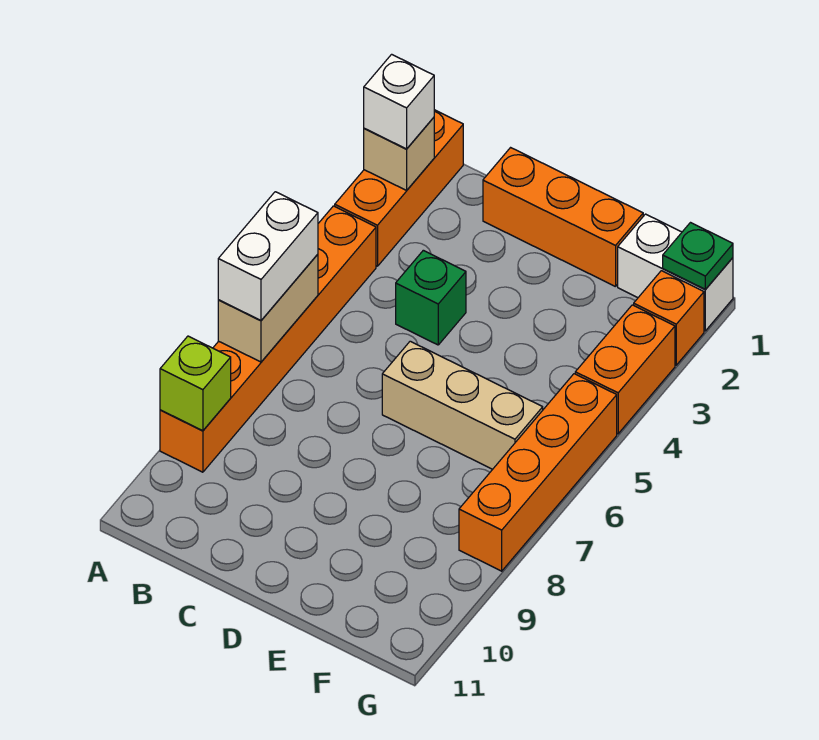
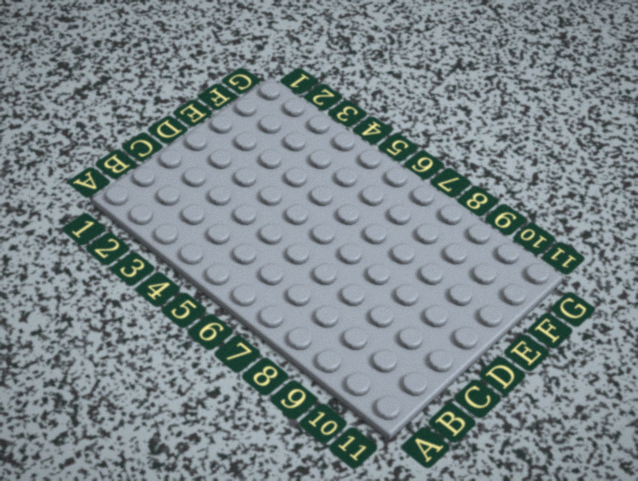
none -> orange 1x3 brick [335,110,463,266]
none -> orange 1x6 brick [160,206,376,472]
none -> orange 1x3 brick [483,148,643,287]

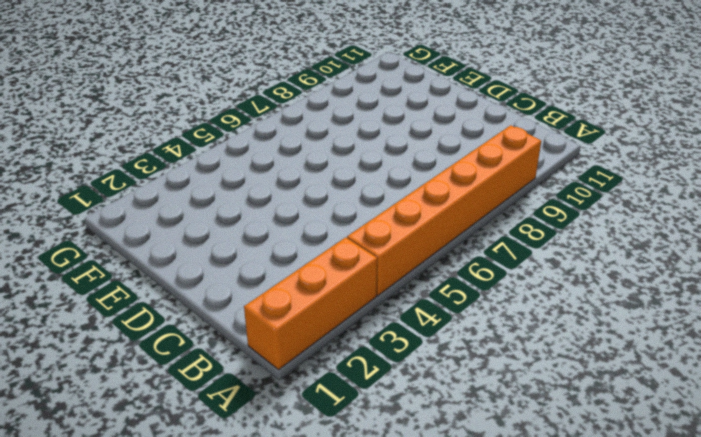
none -> orange 1x3 brick [483,148,643,287]
none -> green 1x1 brick [396,250,466,345]
none -> tan 1x3 brick [382,341,543,469]

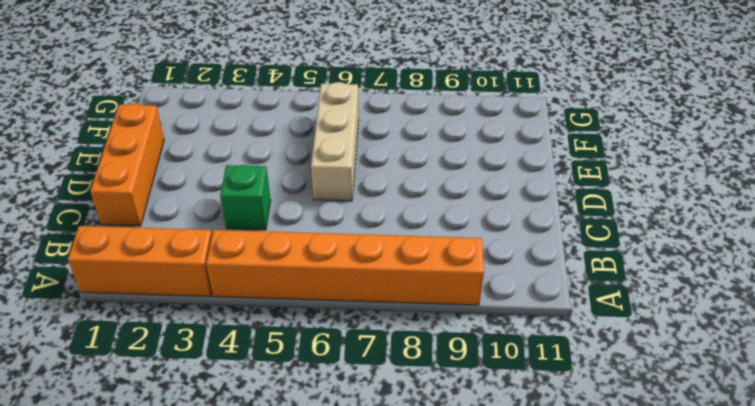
none -> white 1x2 brick [618,214,733,331]
none -> orange 1x1 brick [634,271,704,365]
none -> orange 1x2 brick [575,305,675,434]

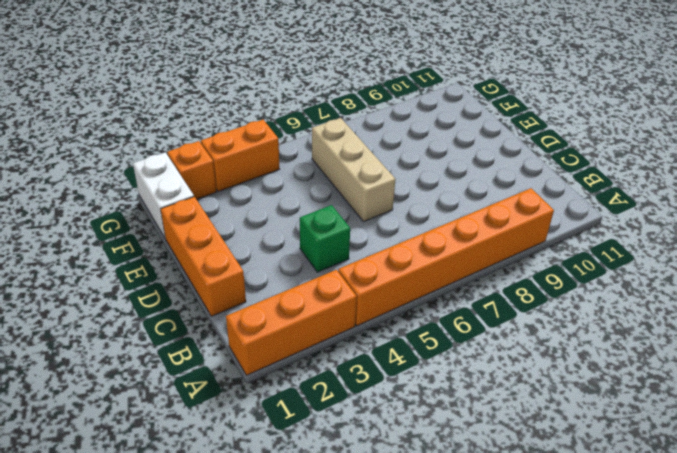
none -> orange 1x4 brick [459,374,617,571]
none -> tan 1x1 brick [364,118,434,190]
none -> tan 1x2 brick [218,254,318,362]

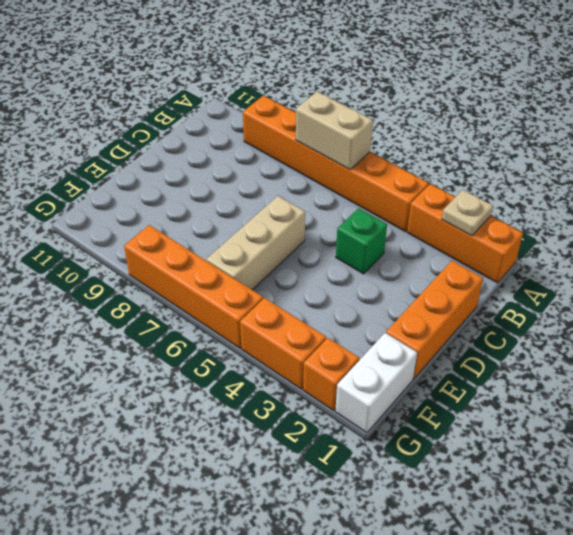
tan 1x1 plate [442,190,493,236] -> tan 1x1 brick [364,118,434,190]
none -> lime 1x1 brick [160,336,231,431]
none -> green 1x1 plate [663,223,733,289]
none -> white 1x1 brick [364,54,434,149]

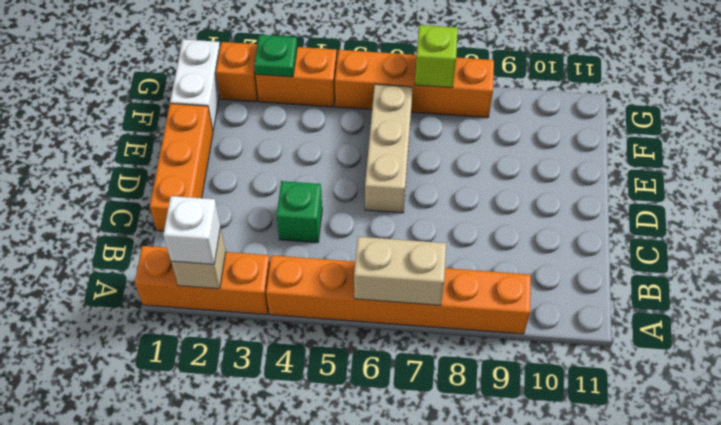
green 1x1 plate [254,35,297,77] -> green 1x1 plate moved to [663,223,733,289]
lime 1x1 brick [415,25,458,88] -> lime 1x1 brick moved to [160,336,231,431]
none -> white 1x2 brick [218,192,318,321]

